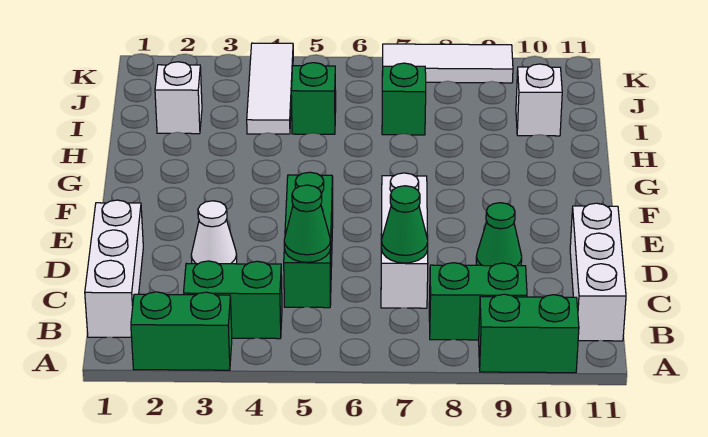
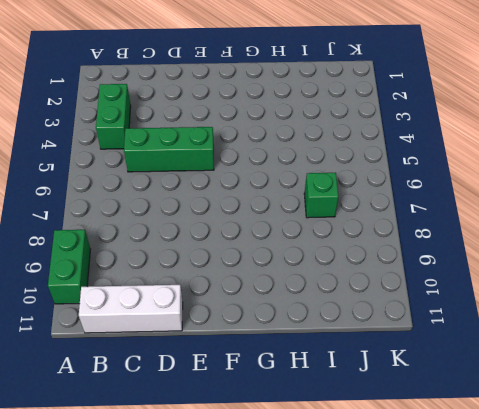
none -> green 1x2 brick [131,292,232,370]
none -> white 1x3 brick [85,200,143,337]
none -> green 1x2 brick [429,263,527,340]

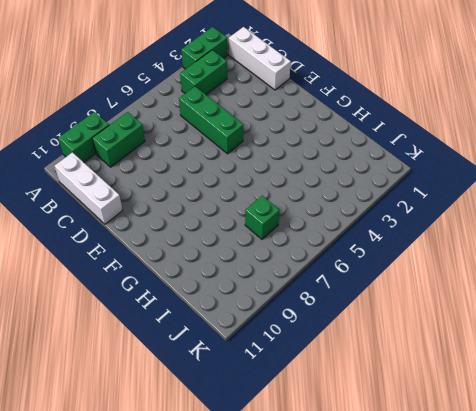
none -> white 1x3 brick [381,173,428,308]
none -> white 1x1 cone [191,201,237,264]
none -> green 1x1 cone [476,203,522,266]

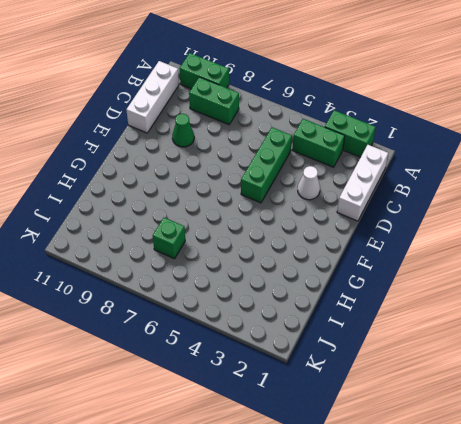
none -> white 1x3 brick [381,173,428,308]
none -> white 1x1 brick [155,62,202,134]
none -> white 1x3 tile [247,43,293,134]

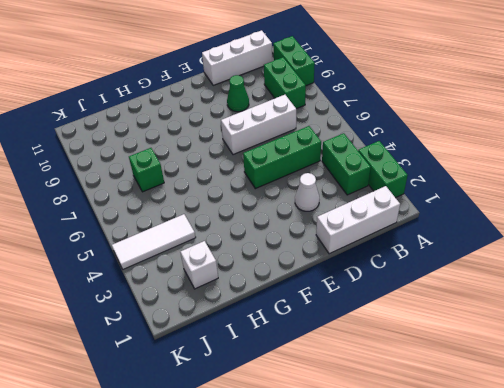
none -> green 1x1 brick [291,63,336,134]
none -> white 1x1 brick [516,64,562,136]
none -> white 1x3 tile [382,44,513,83]

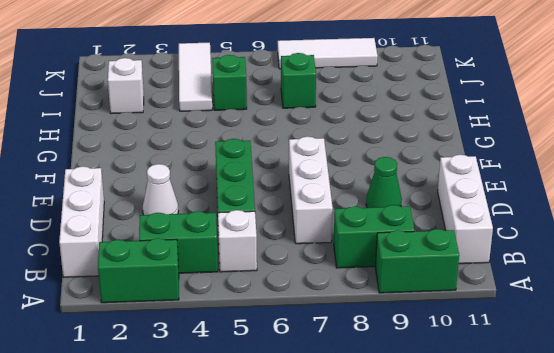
white 1x1 brick [218,210,257,272] -> white 1x1 brick moved to [516,64,562,136]
none -> green 1x1 cone [284,185,331,262]
none -> green 1x1 cone [381,186,428,263]

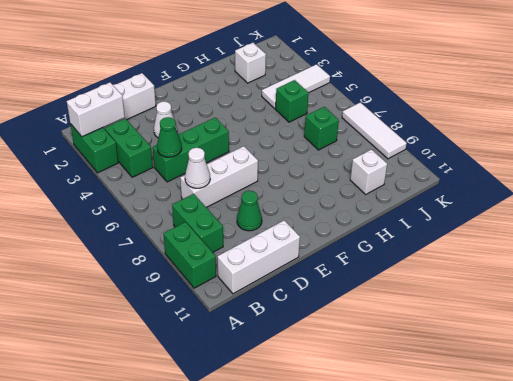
white 1x2 brick [67,82,125,137] -> none
white 1x1 cone [185,148,210,188] -> green 1x1 cone [381,186,428,263]

